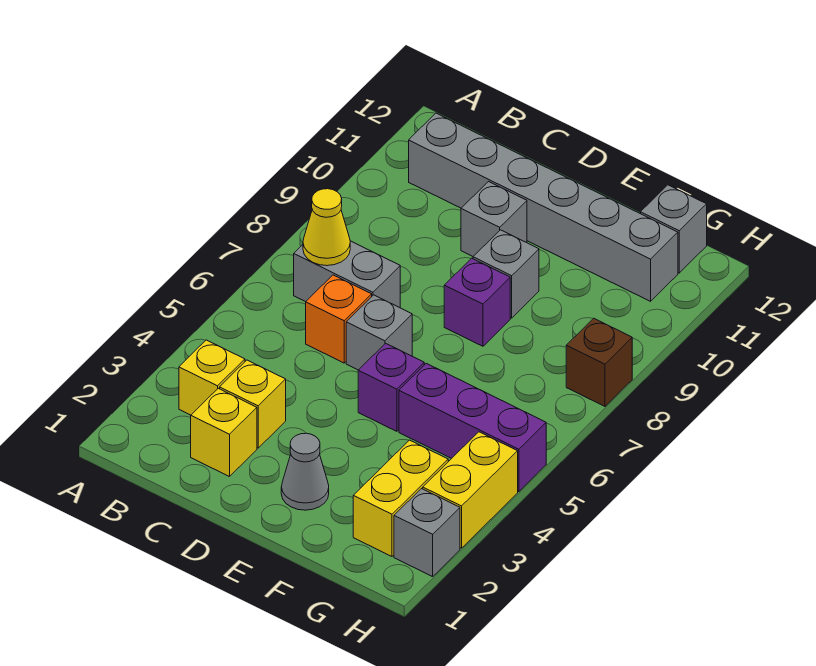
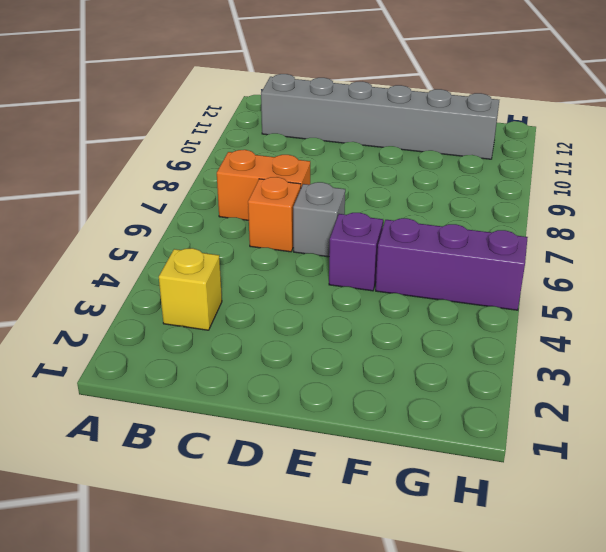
orange 1x2 brick [217,150,310,220] -> grey 1x2 brick [294,241,400,308]
none -> yellow 1x1 brick [191,388,257,477]
none -> yellow 1x1 brick [220,360,286,448]
none -> grey 1x1 brick [461,182,527,256]

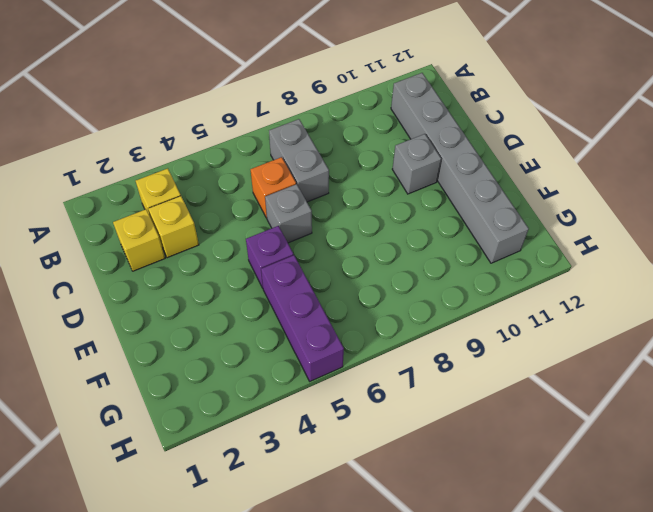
none -> grey 1x1 cone [281,433,329,510]
none -> purple 1x1 brick [444,258,510,346]
none -> grey 1x1 brick [473,230,539,318]

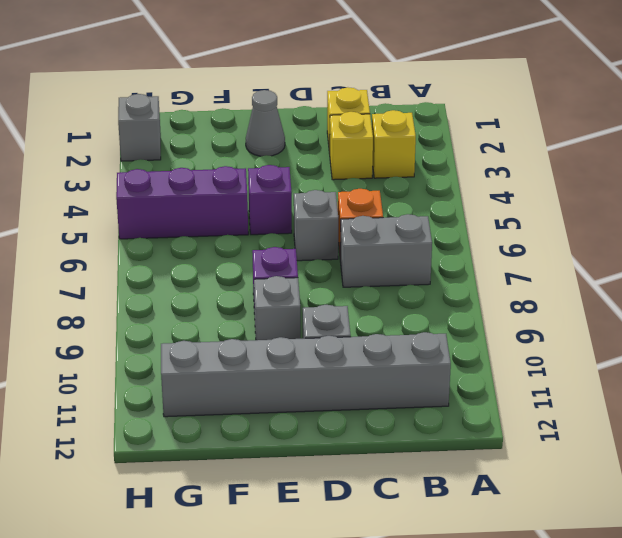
none -> yellow 1x2 brick [353,440,448,556]
none -> grey 1x1 brick [641,185,707,273]
none -> yellow 1x2 brick [423,432,518,548]

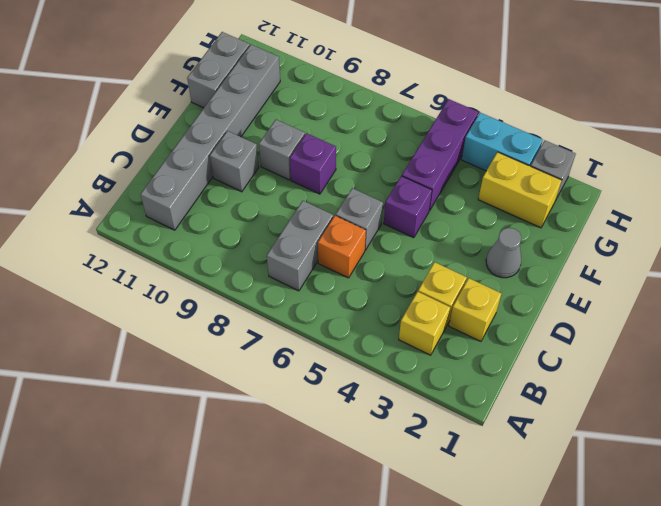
grey 1x2 brick [187,32,250,108] -> grey 1x1 brick [641,185,707,273]
cyan 1x2 brick [462,113,543,171] -> yellow 1x2 brick [423,432,518,548]
none -> brown 1x1 brick [566,318,632,406]
none -> yellow 1x1 cone [303,189,350,266]

